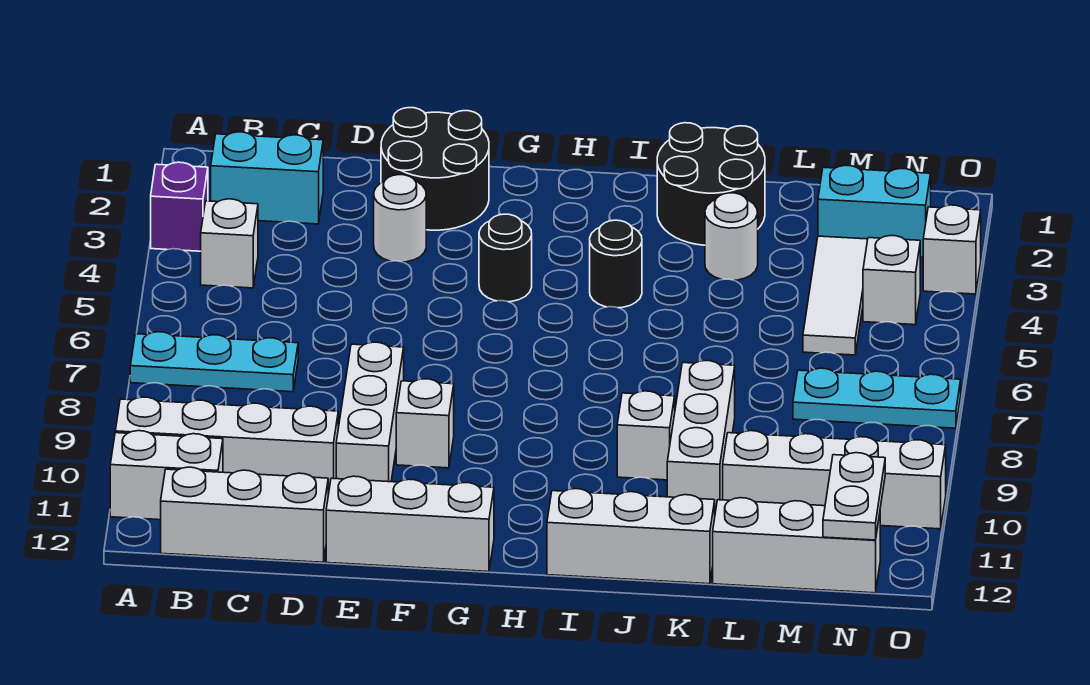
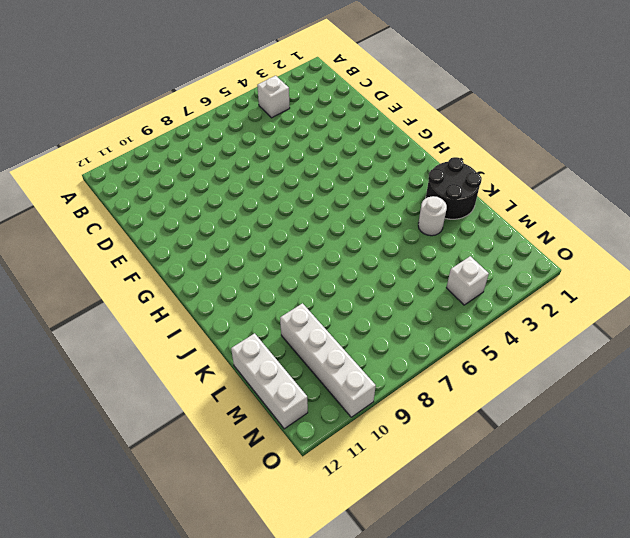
none -> purple 1x1 brick [151,162,208,251]
none -> cyan 1x3 plate [130,332,298,392]
none -> white 1x4 brick [115,397,338,495]

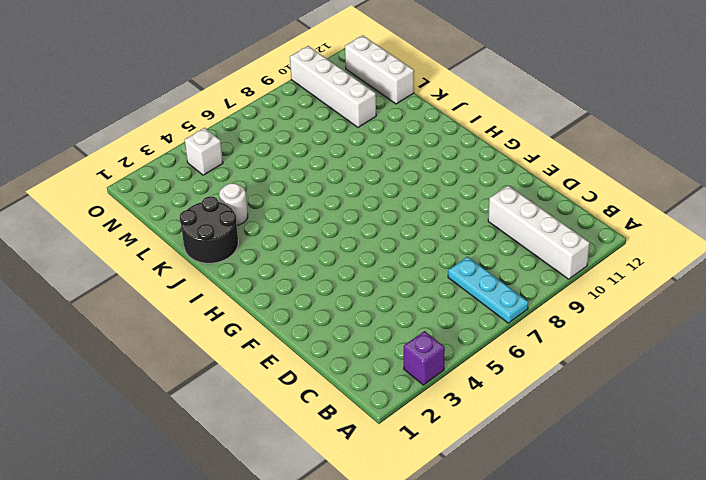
none -> white 1x2 brick [110,431,223,520]
none -> cyan 1x2 brick [211,132,323,224]
none -> white 1x1 brick [201,199,258,288]

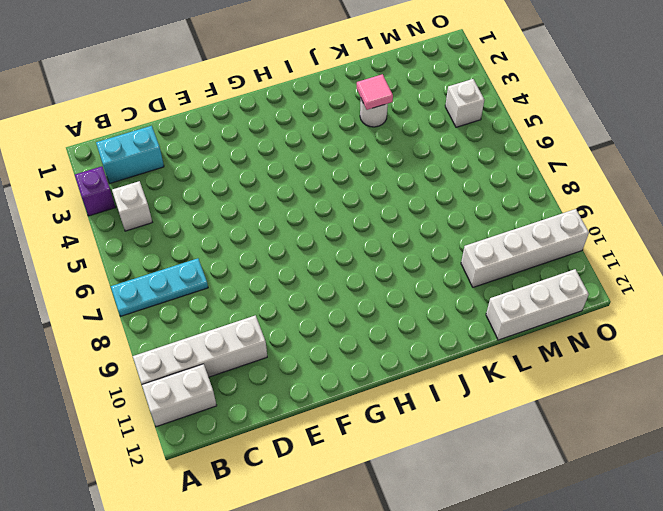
pink 1x1 tile [357,74,393,110] -> none
none -> white 1x3 brick [161,467,328,562]
none -> black 2x2 round brick [381,108,489,230]
none -> white 1x1 round brick [374,175,426,262]

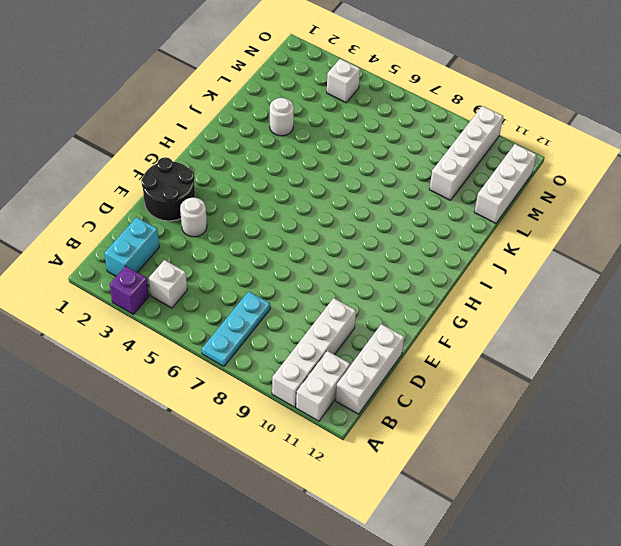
none -> white 1x3 brick [336,342,404,482]
none -> white 1x3 brick [326,476,494,572]
none -> white 1x1 brick [396,379,454,468]

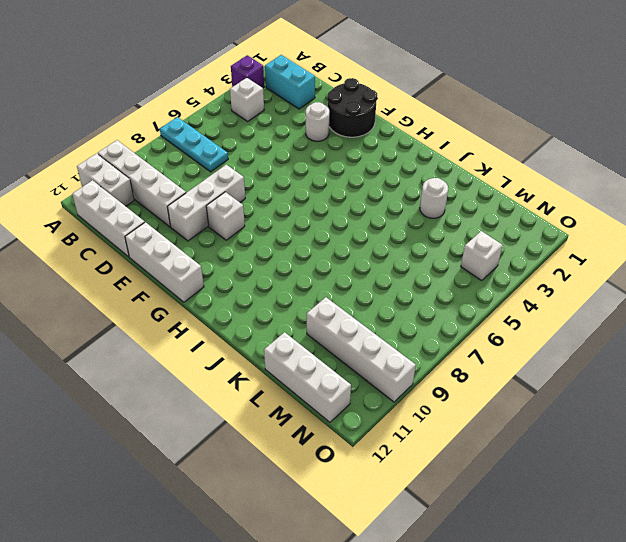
none -> black 1x1 round brick [479,214,532,302]
none -> black 1x1 round brick [590,220,642,308]
none -> white 1x3 brick [547,489,715,584]

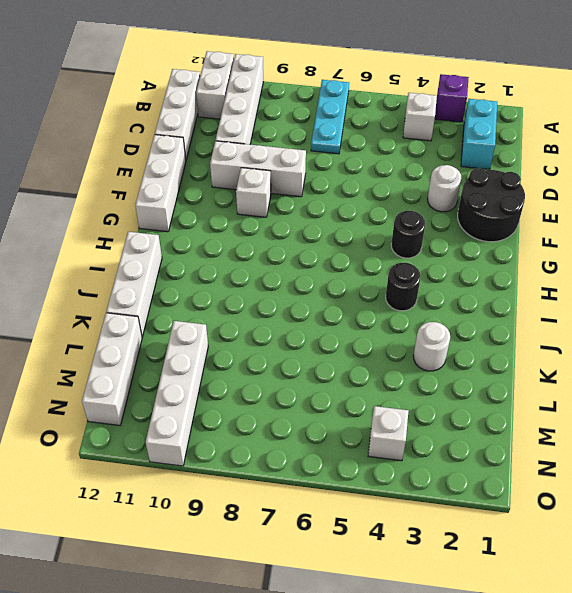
none -> black 2x2 round brick [657,123,765,245]
none -> white 1x1 brick [617,391,675,480]
none -> white 1x3 brick [667,361,735,512]

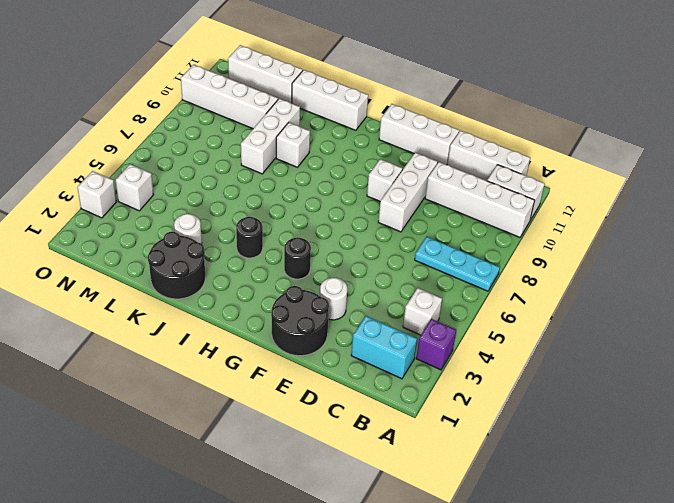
none -> cyan 1x2 brick [818,165,931,257]
none -> white 1x3 tile [803,236,868,355]
none -> cyan 1x3 plate [793,368,961,428]

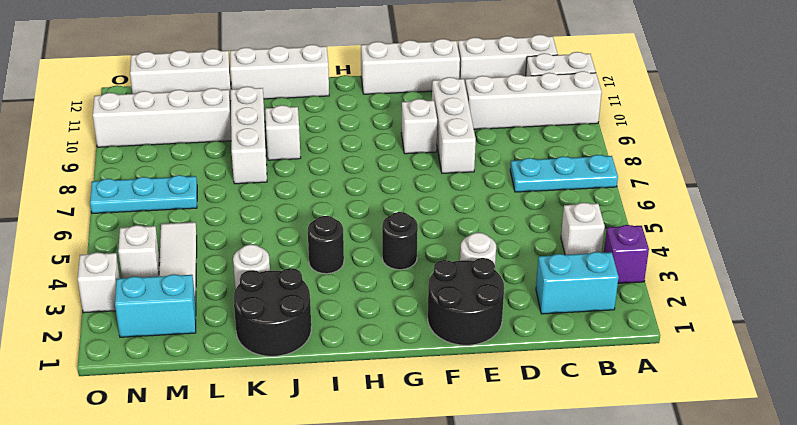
none -> white 1x2 plate [823,453,885,540]

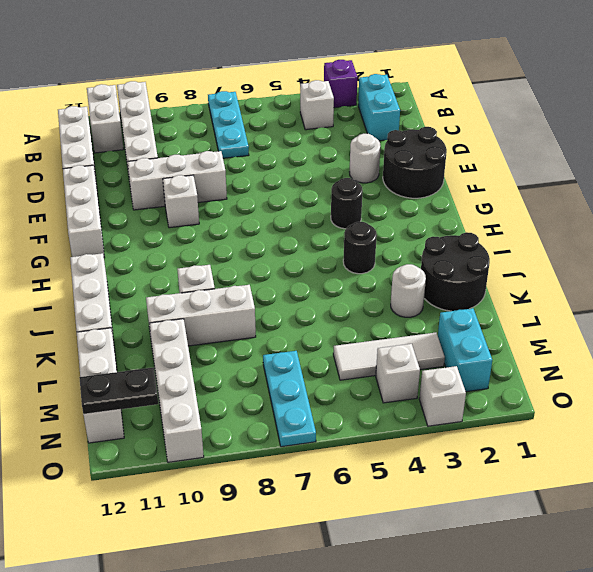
black 1x2 plate [79,367,158,414] -> white 1x2 plate [823,453,885,540]

